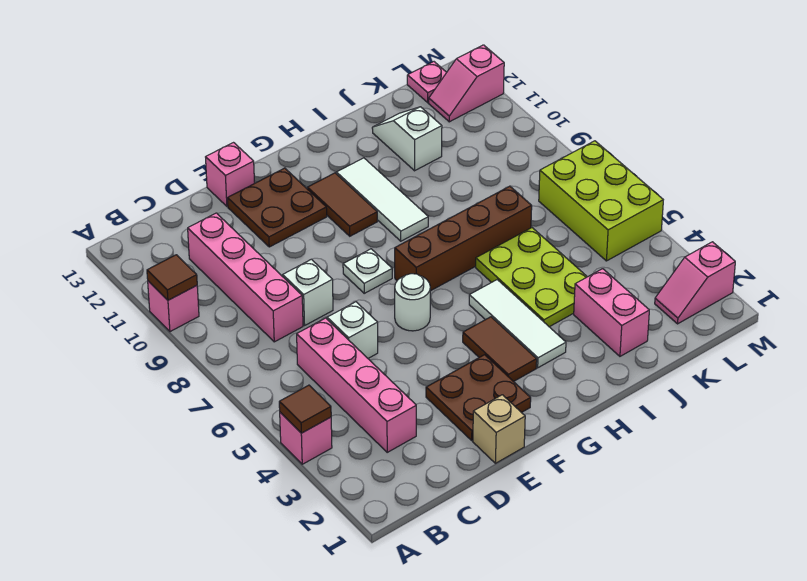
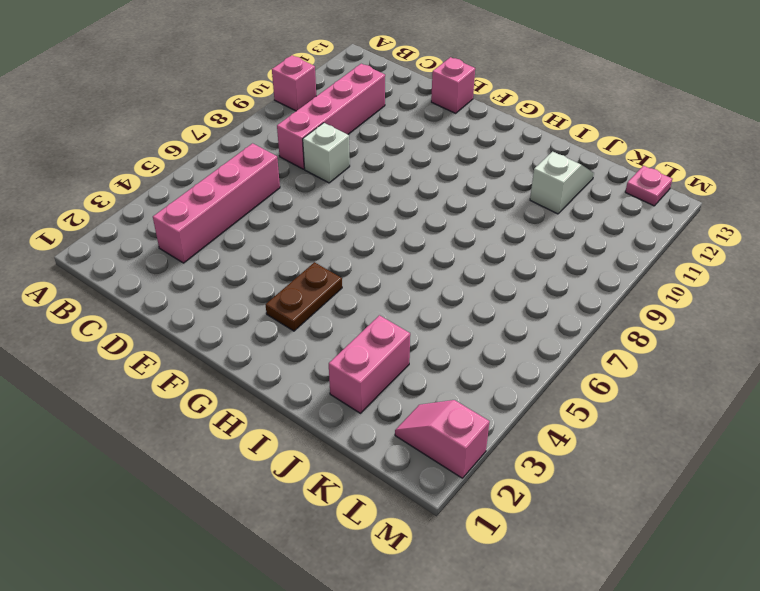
brown 1x2 plate [266,262,342,331] -> brown 1x2 tile [463,317,537,382]
none -> pink 1x1 brick [280,412,332,464]
none -> white 1x1 brick [327,302,378,358]
none -> tan 1x1 brick [473,395,525,463]

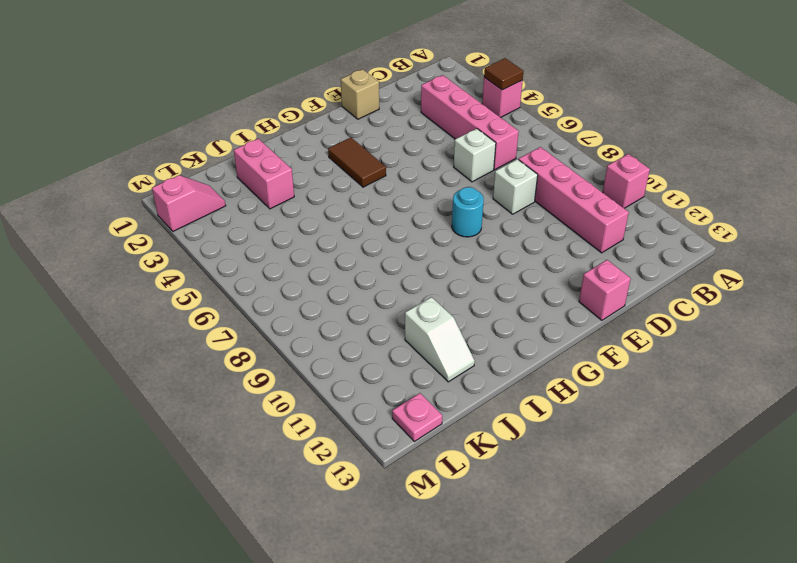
cyan 1x1 round brick [452,187,484,237] -> white 1x1 plate [343,249,392,293]
none -> brown 2x2 plate [426,355,531,440]
none -> brown 2x2 plate [227,168,327,247]
none -> white 1x1 round brick [395,274,430,331]

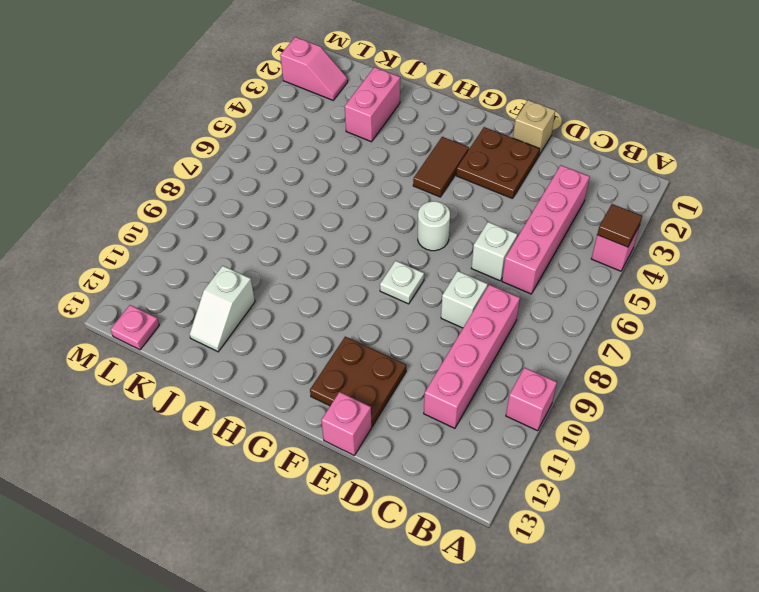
none -> brown 1x4 brick [395,186,532,291]
none -> brown 1x2 tile [307,173,377,236]
none -> white 1x3 tile [469,280,566,368]

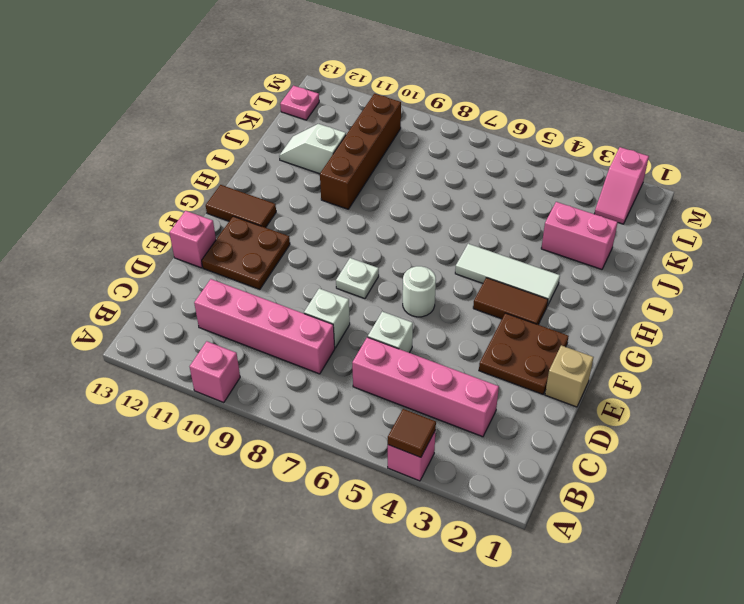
brown 1x2 tile [206,185,276,228] -> brown 1x2 tile moved to [307,173,377,236]
brown 1x4 brick [320,94,401,209] -> brown 1x4 brick moved to [395,186,532,291]
none -> white 1x3 tile [336,158,428,241]
none -> lime 2x3 plate [476,228,587,327]
none -> lime 2x3 brick [539,141,663,261]

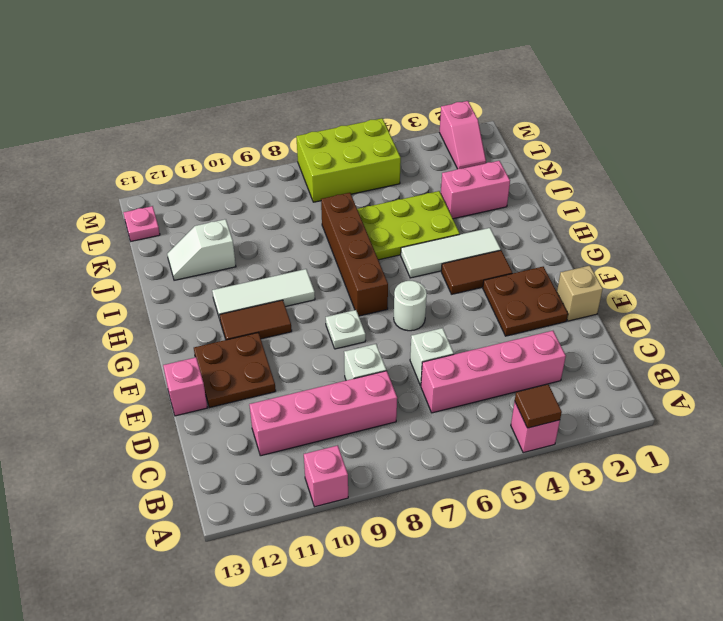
none -> pink 1x2 slope [429,45,504,122]
none -> brown 1x1 tile [147,255,197,300]

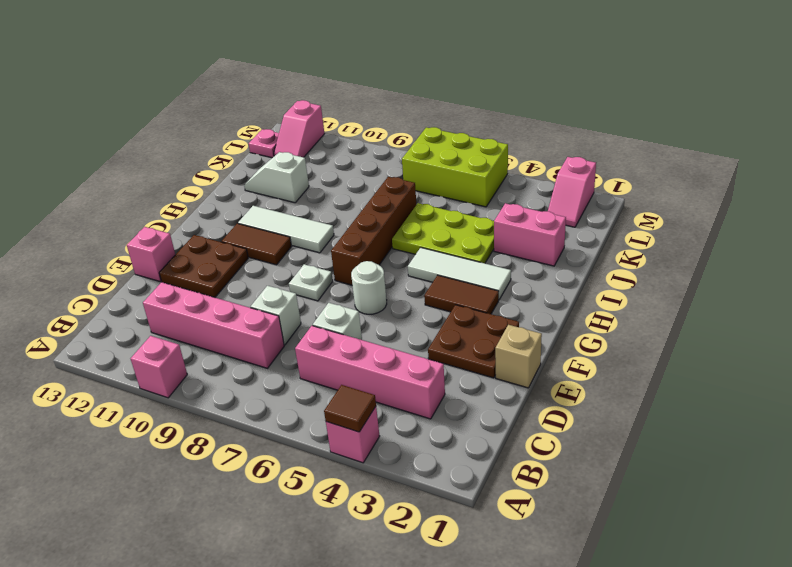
none -> brown 1x1 tile [147,255,197,300]

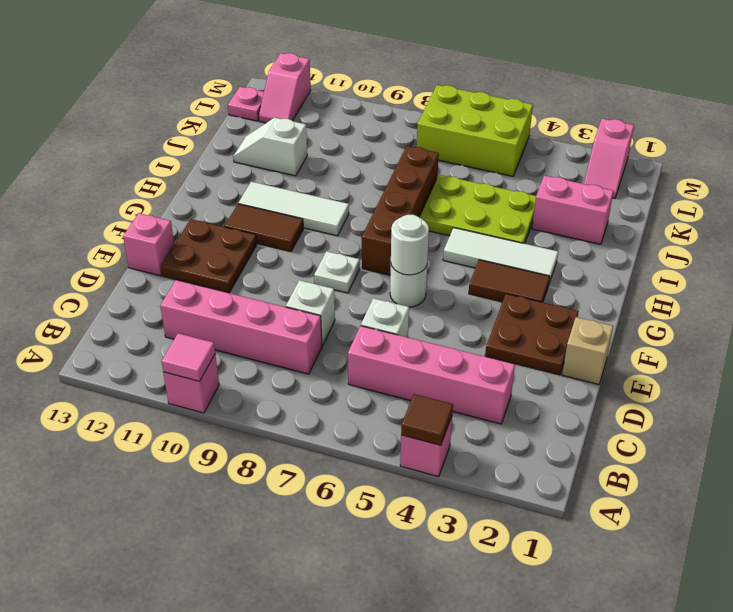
pink 1x1 tile [161,333,215,381] -> brown 1x1 tile [147,255,197,300]
white 1x1 round brick [391,215,429,275] -> none

